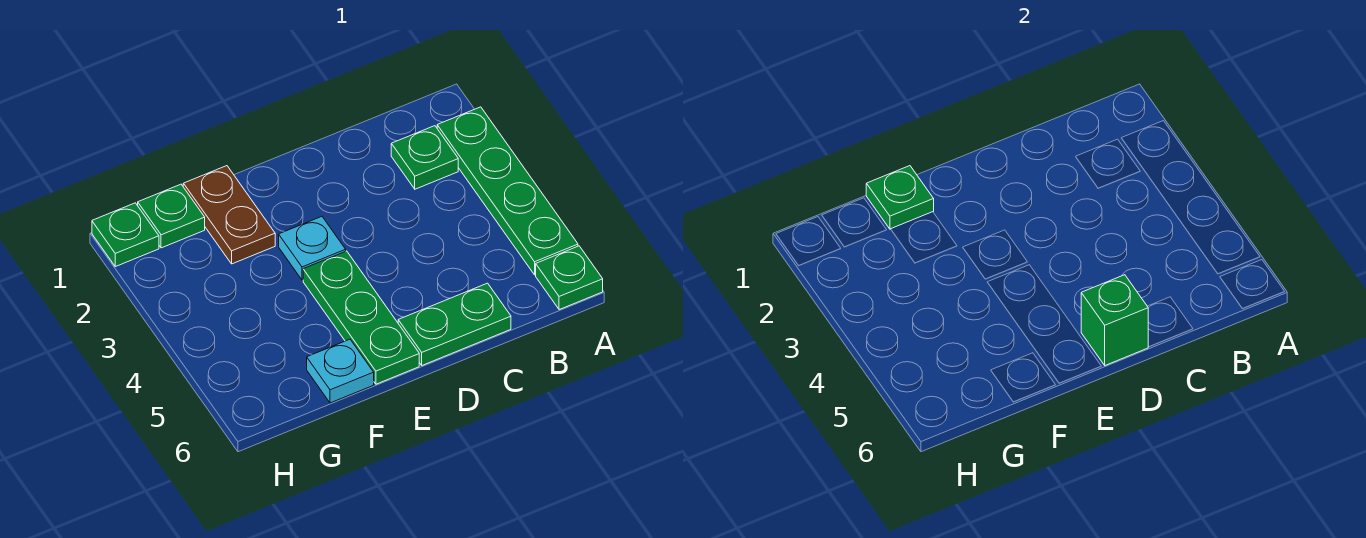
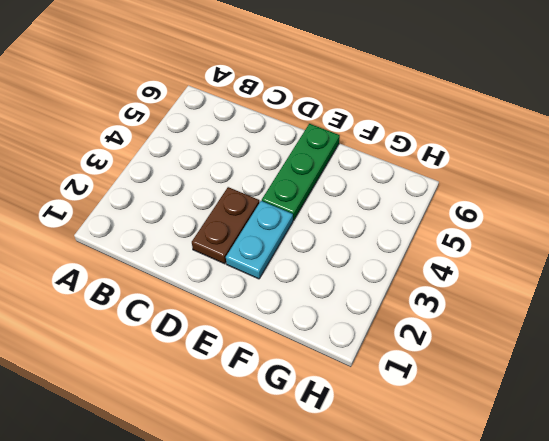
brown 1x2 plate [192,187,259,264] -> brown 1x2 plate moved to [183,166,275,264]
cyan 1x2 plate [226,201,293,279] -> cyan 1x1 plate [279,217,346,280]
none -> green 1x4 plate [437,107,578,275]
none -> green 1x1 plate [536,246,603,310]
none -> green 1x1 plate [391,126,458,189]

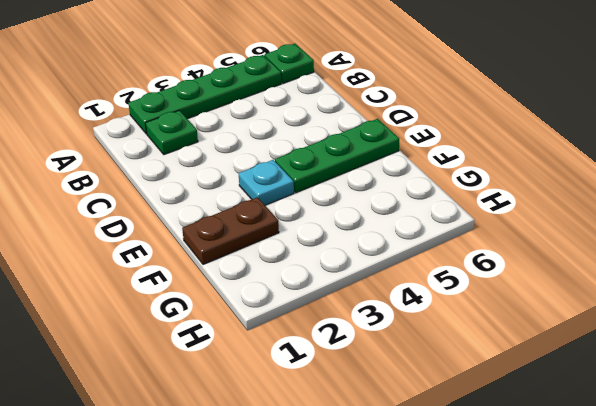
none -> green 1x2 plate [398,283,511,365]
none -> cyan 1x1 plate [307,339,374,403]
none -> green 1x1 plate [138,184,205,248]

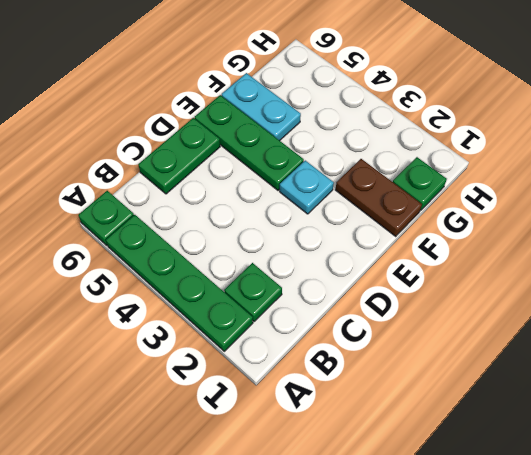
cyan 1x2 plate [222,73,301,141] -> cyan 1x1 plate [307,339,374,403]
none -> green 1x1 plate [92,203,159,267]
none -> green 1x1 brick [1081,275,1148,365]
none -> green 1x1 plate [866,166,934,229]

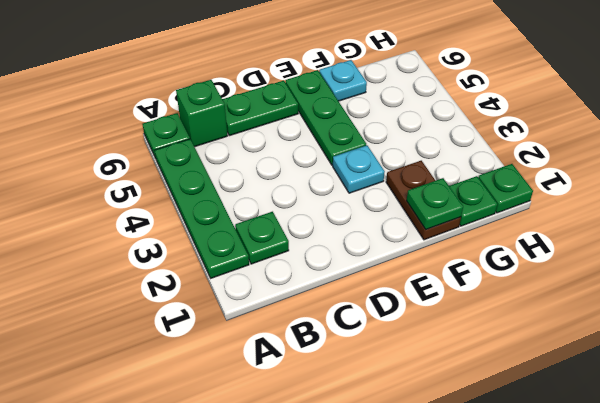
green 1x1 brick [176,80,228,147] -> green 1x1 brick moved to [1081,275,1148,365]

